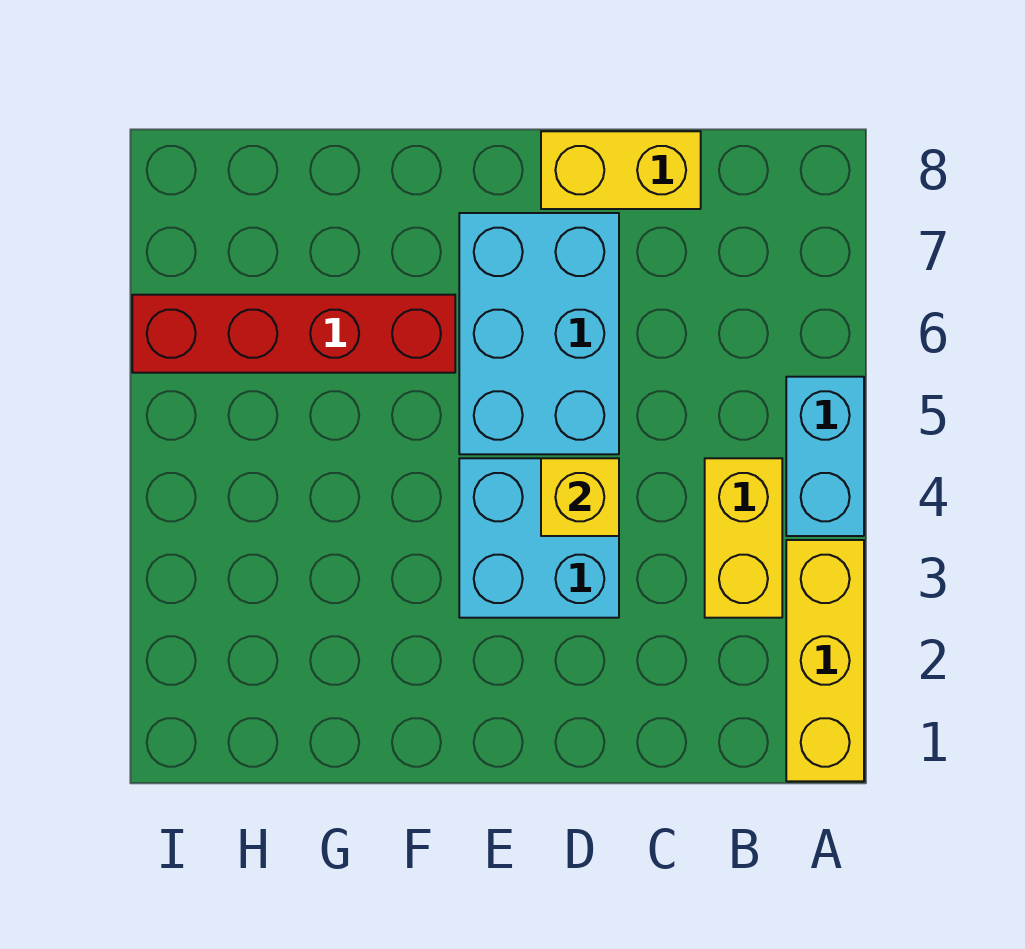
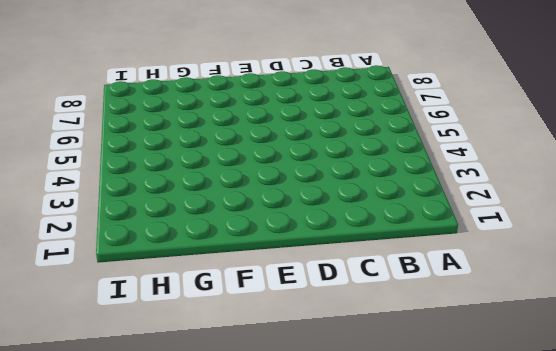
none -> yellow 1x3 brick [786,540,864,781]
none -> cyan 1x2 brick [786,377,864,536]

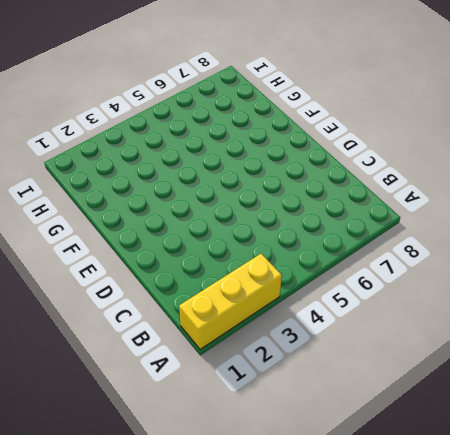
none -> cyan 1x2 brick [786,377,864,536]
none -> yellow 1x2 brick [705,458,782,618]

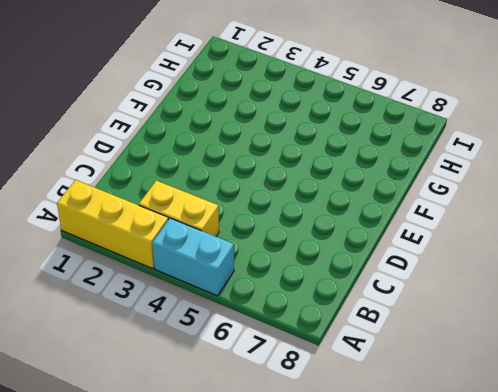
none -> yellow 1x2 brick [541,131,701,209]
none -> cyan 2x2 brick [459,458,619,618]

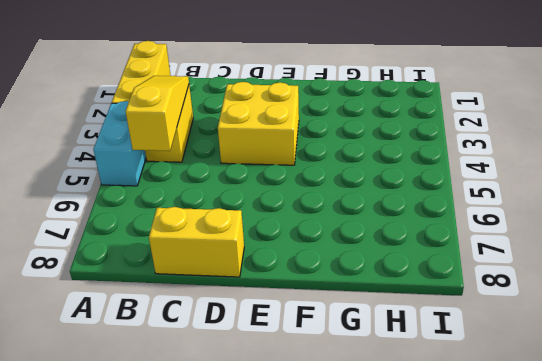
yellow 1x3 slope [126,76,189,151] -> none
yellow 2x2 brick [218,82,299,165] -> cyan 2x2 brick [459,458,619,618]
none -> cyan 2x3 brick [459,213,619,454]
none -> red 1x4 brick [132,295,455,373]

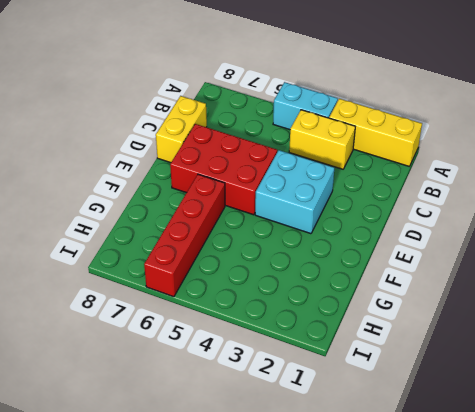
red 2x3 brick [170,124,277,215] -> cyan 2x3 brick [459,213,619,454]
none -> yellow 1x1 brick [541,458,619,536]

